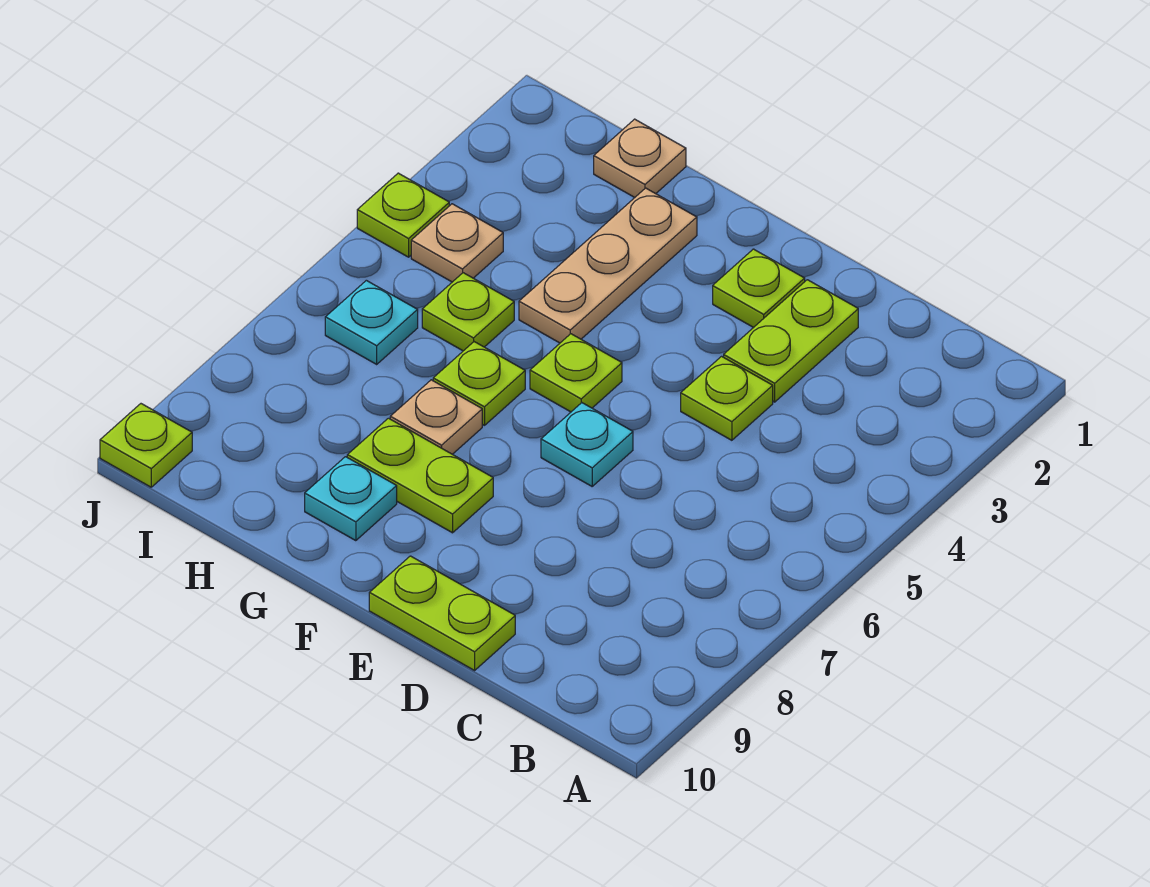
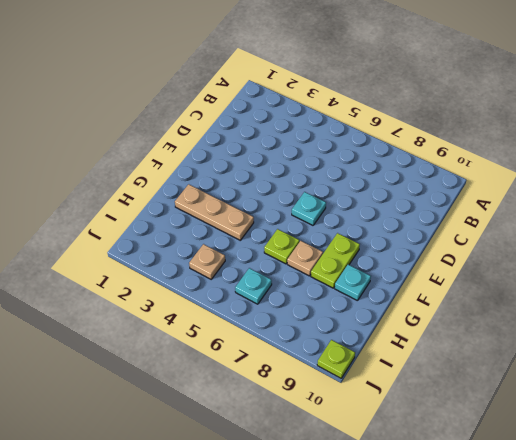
none -> lime 1x2 plate [724,280,858,402]
none -> lime 1x1 plate [681,356,773,440]
none -> lime 1x2 plate [369,556,515,670]

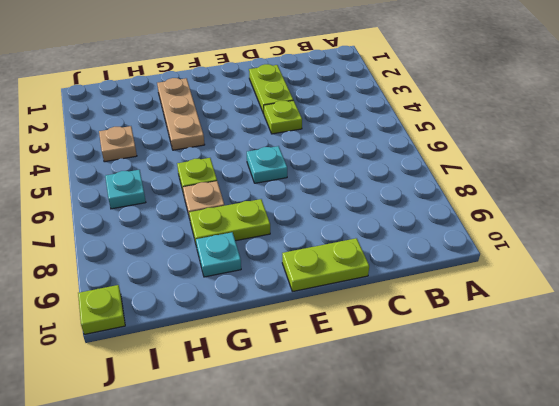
none -> lime 1x1 plate [713,249,805,328]
none -> lime 1x1 plate [530,334,622,412]
none -> tan 1x1 plate [594,119,686,197]

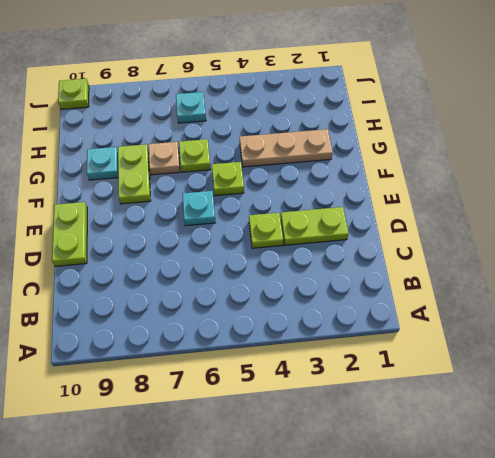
none -> lime 1x1 plate [713,249,805,328]
none -> tan 1x1 plate [594,119,686,197]
none -> lime 1x1 plate [422,273,514,351]

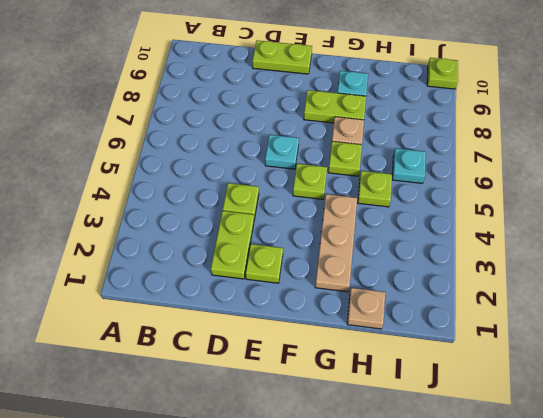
none -> tan 1x1 plate [411,204,503,282]
none -> lime 1x1 plate [357,173,449,257]

